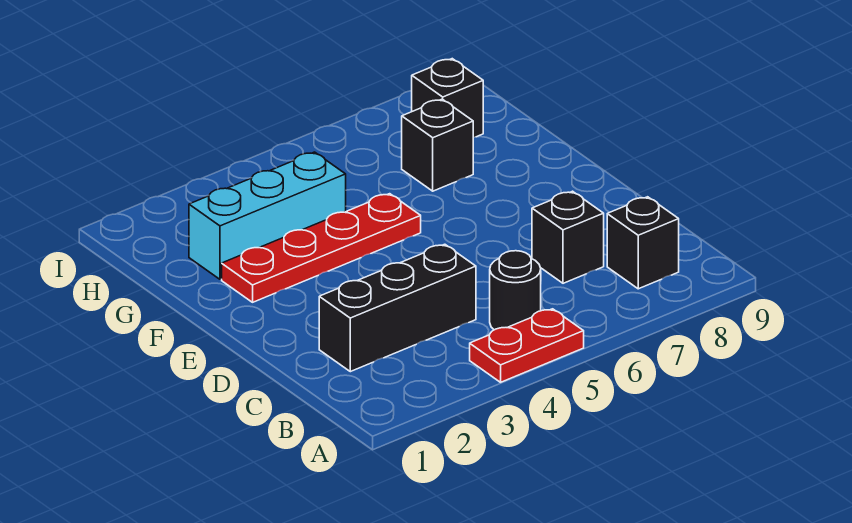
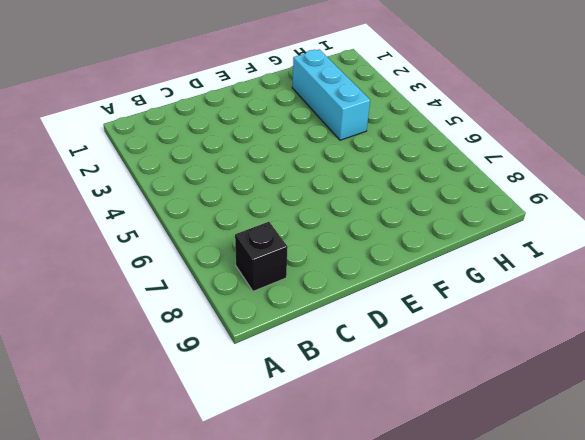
none -> red 1x2 plate [470,309,584,382]
none -> black 1x1 round brick [490,251,541,330]

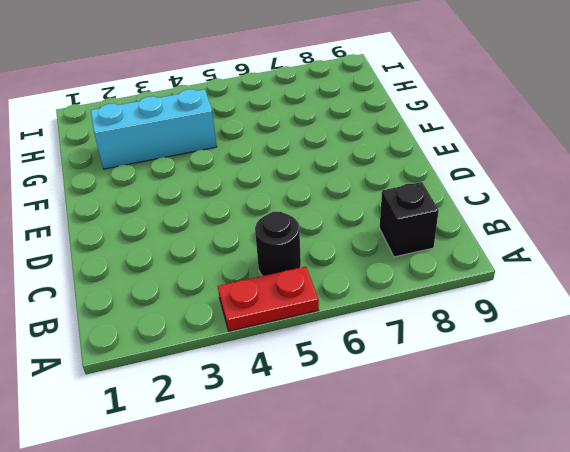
none -> black 1x3 brick [319,244,476,372]
none -> black 1x1 brick [532,191,604,283]

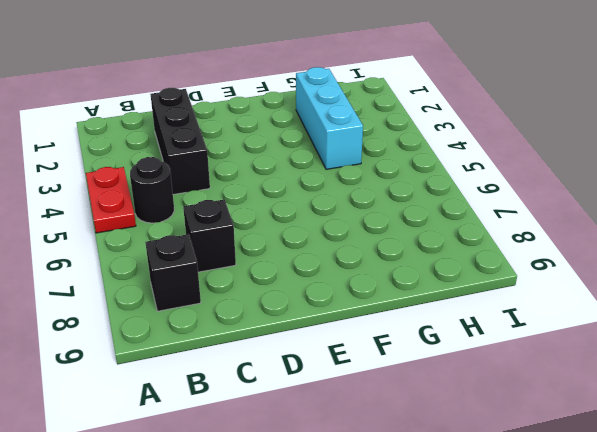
none -> red 1x4 plate [222,194,421,302]
none -> black 1x1 brick [402,99,473,191]

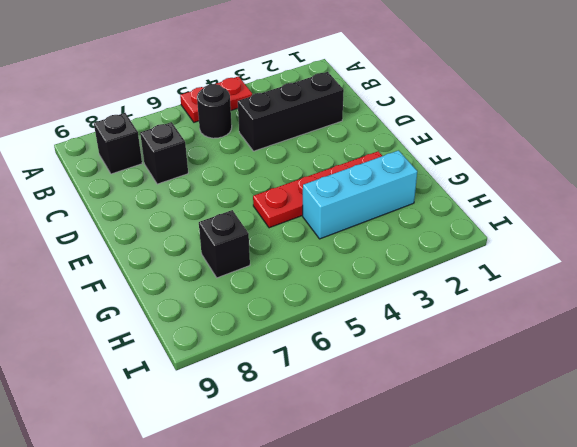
none -> black 1x1 brick [412,59,483,138]

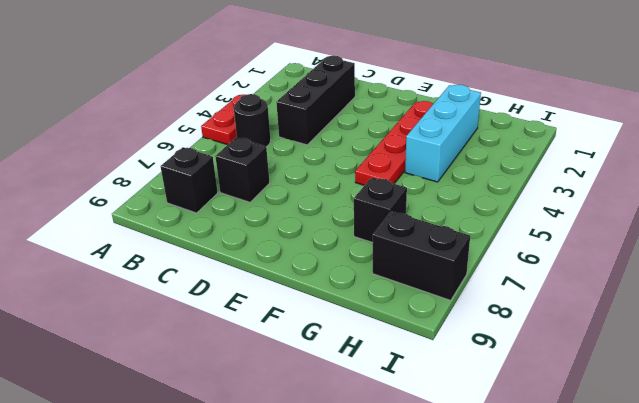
black 1x2 brick [373,211,470,301] -> black 1x1 brick [412,59,483,138]

